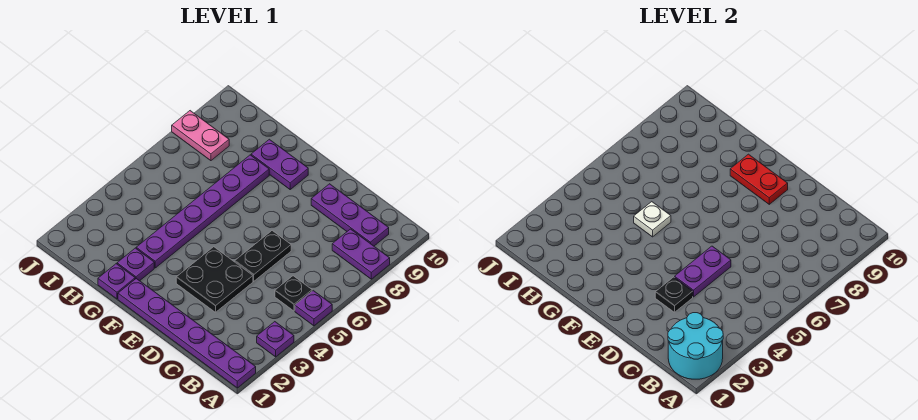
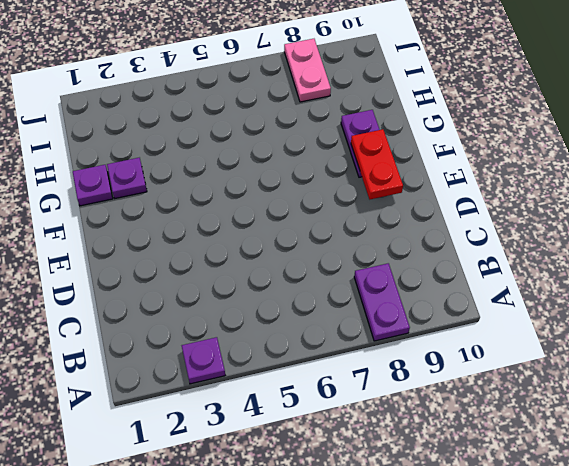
none -> purple 1x6 plate [118,279,256,388]
none -> purple 1x1 plate [295,291,332,326]
none -> black 1x1 plate [275,276,312,311]

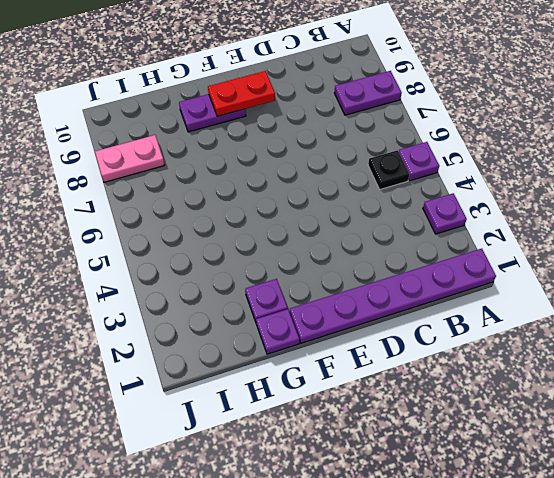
none -> purple 1x3 plate [311,184,389,246]
none -> black 2x2 plate [176,247,253,312]
none -> black 1x2 plate [235,231,291,281]

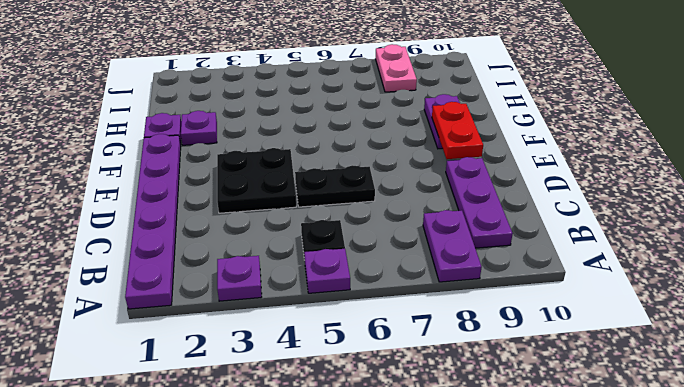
none -> purple 1x6 plate [136,155,269,268]
none -> cyan 2x2 round brick [668,313,723,379]
none -> black 1x1 plate [655,277,693,312]

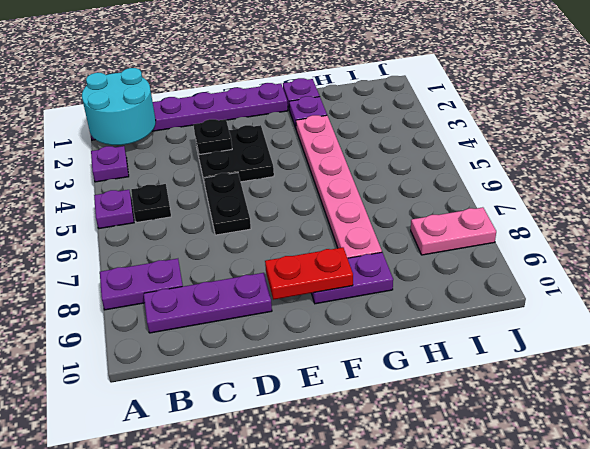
pink 1x6 plate [296,115,382,258] -> purple 1x6 plate [136,155,269,268]
none -> purple 1x2 plate [675,246,731,297]
none -> white 1x1 plate [634,202,671,237]

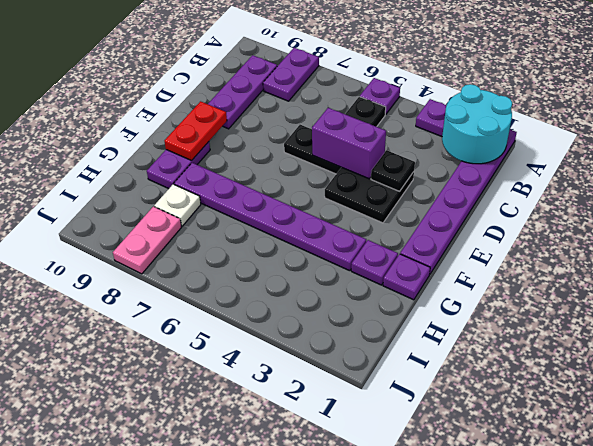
purple 1x2 brick [312,108,386,179] -> purple 1x2 plate [675,246,731,297]
white 1x1 plate [154,184,201,226] -> white 1x1 plate moved to [634,202,671,237]

